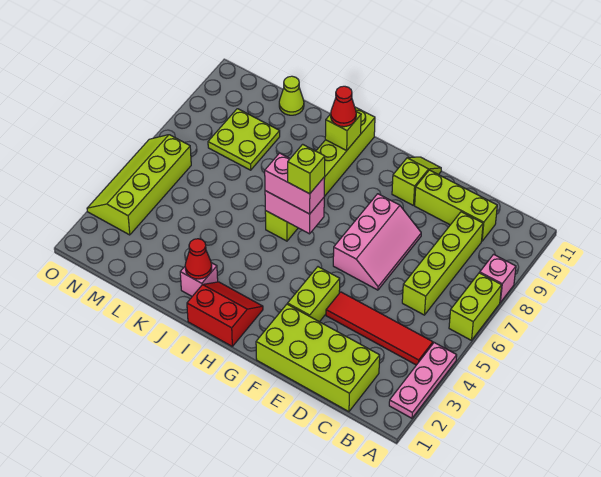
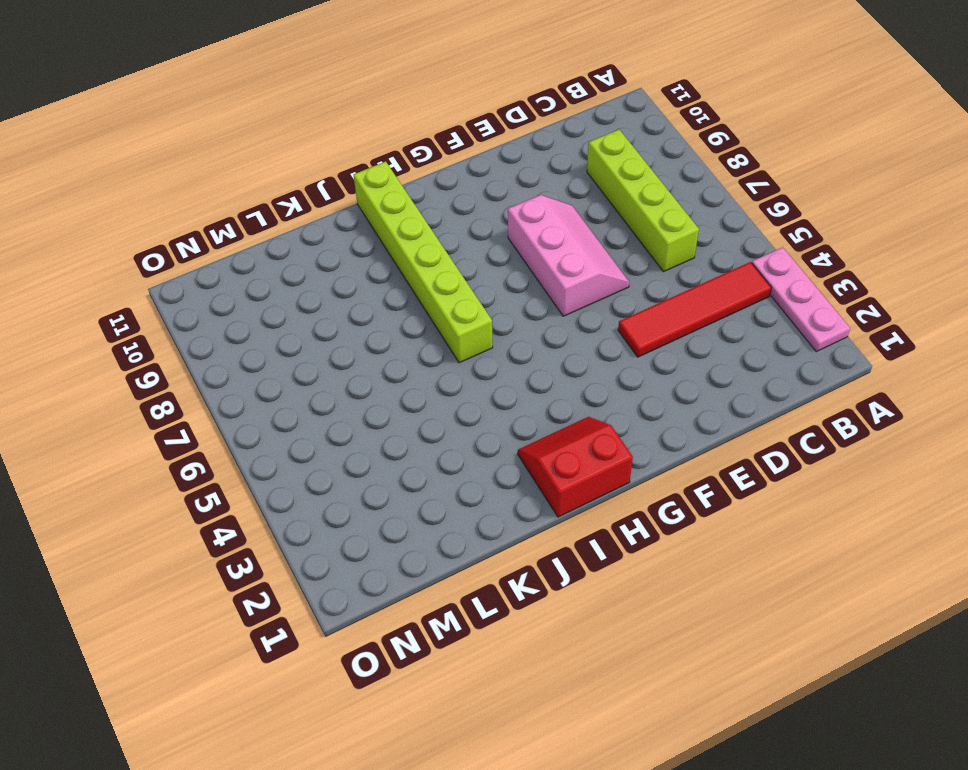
none -> lime 1x2 brick [449,273,502,340]
none -> pink 1x1 brick [480,254,516,302]
none -> lime 2x4 brick [256,304,380,412]

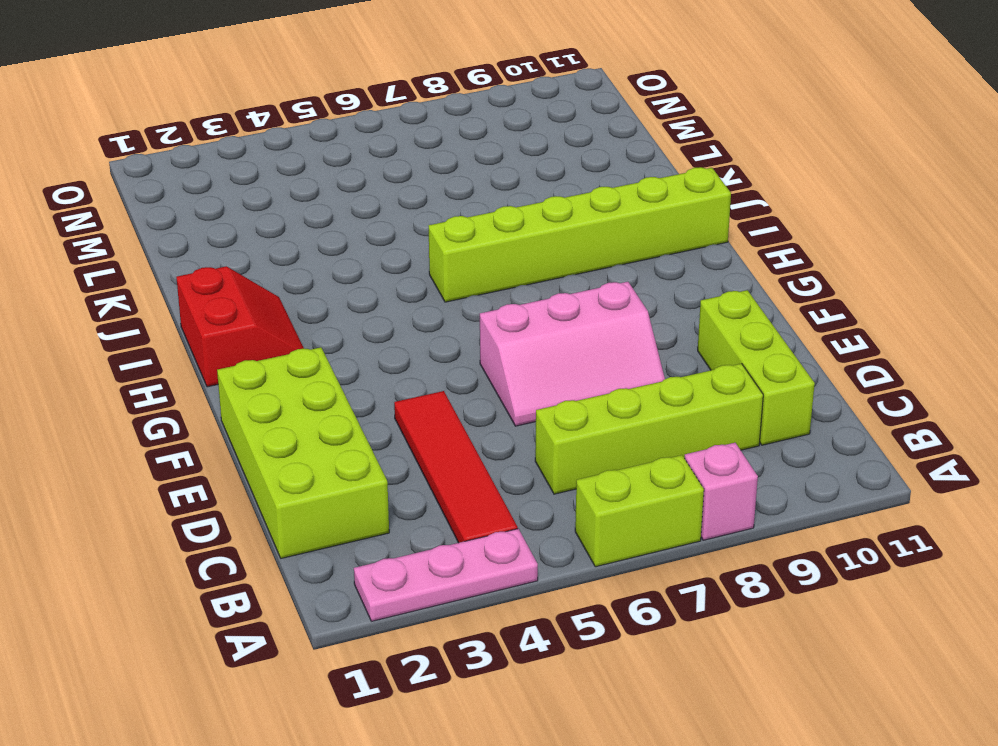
none -> lime 1x2 brick [288,267,340,322]
none -> lime 1x2 slope [392,157,441,206]
none -> pink 1x1 brick [180,263,218,296]

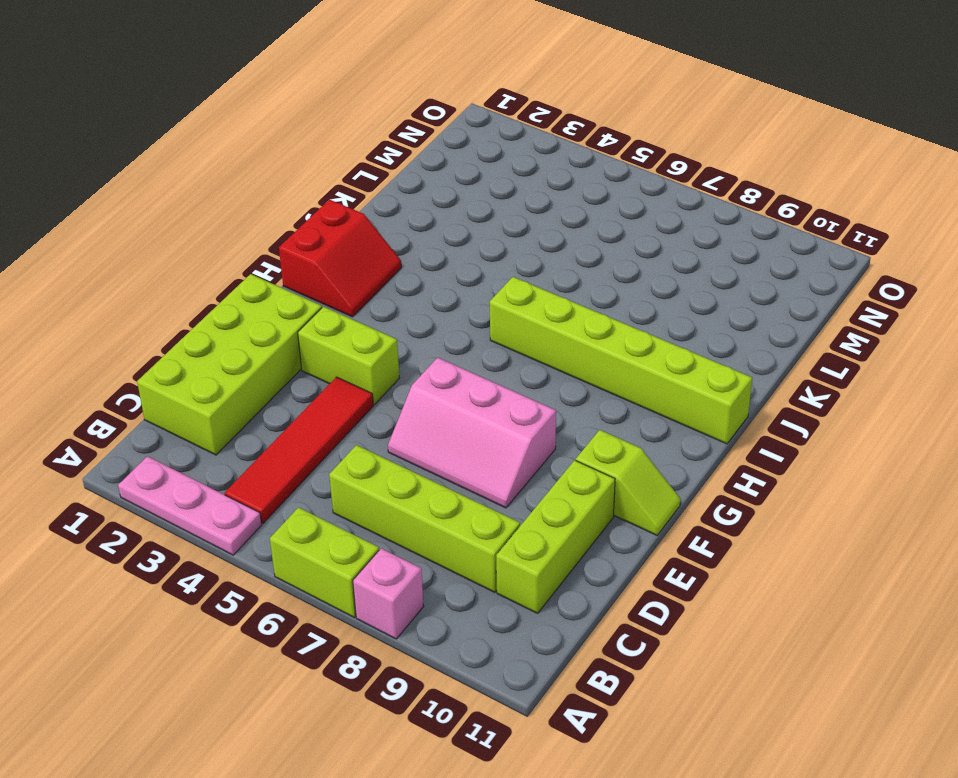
none -> pink 1x1 brick [180,263,218,296]
none -> lime 2x2 plate [208,109,280,170]
none -> lime 1x1 cone [279,76,304,115]

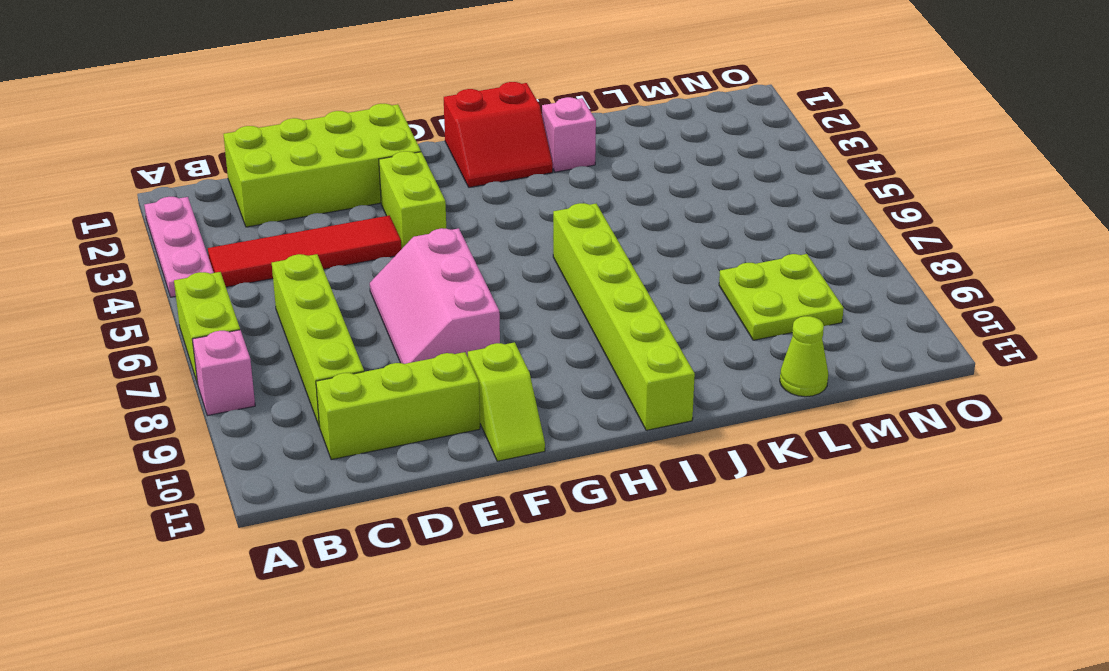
none -> lime 2x4 slope [87,135,191,235]
none -> pink 1x2 brick [265,191,324,234]
none -> lime 1x1 brick [325,112,361,151]

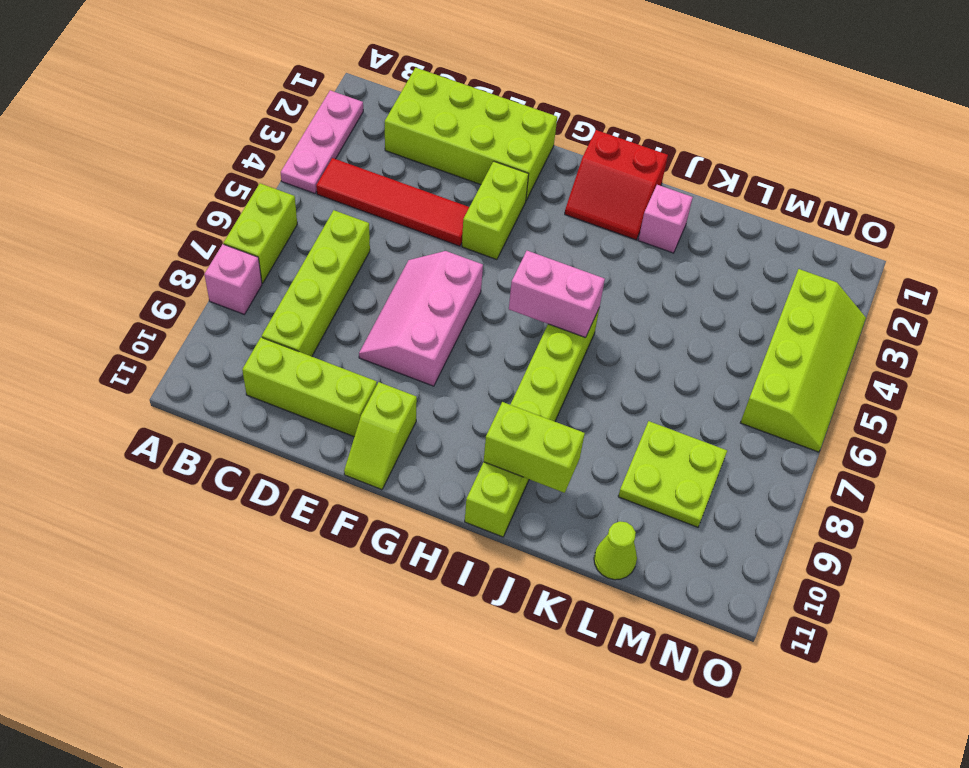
lime 1x2 brick [484,402,585,493] -> lime 1x1 brick [325,112,361,151]
none -> red 1x1 cone [185,239,212,279]
none -> pink 1x2 brick [265,153,325,214]
none -> red 1x1 cone [331,86,356,127]

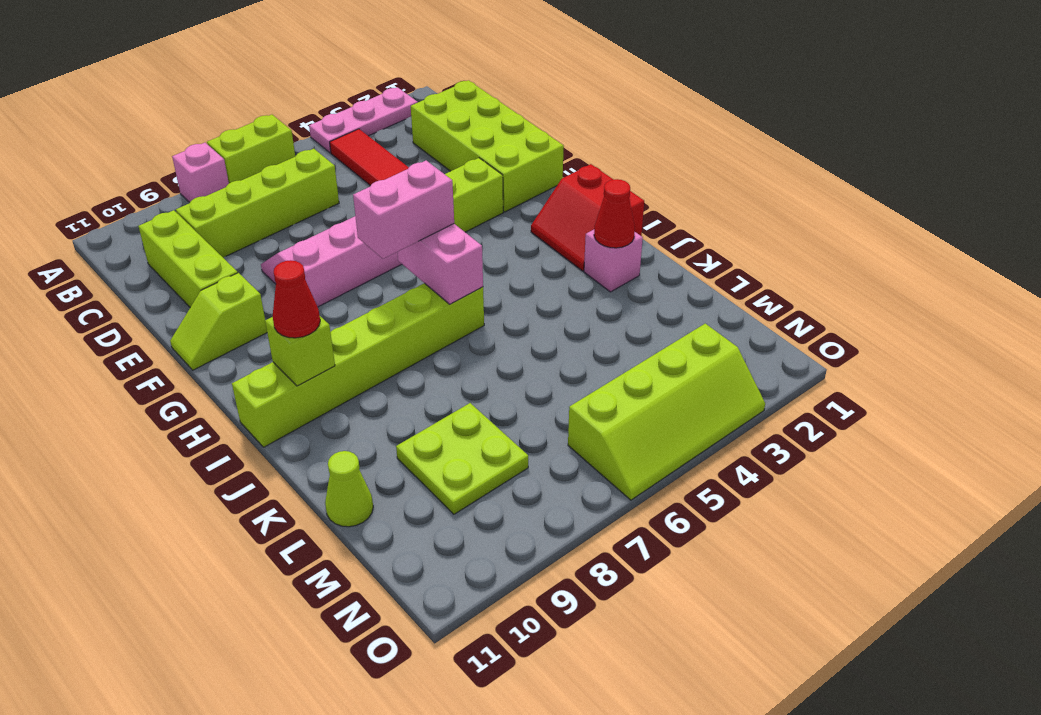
pink 1x2 brick [353,161,454,259] -> pink 1x2 brick turned to [265,153,325,214]
none -> lime 1x1 brick [288,144,325,194]

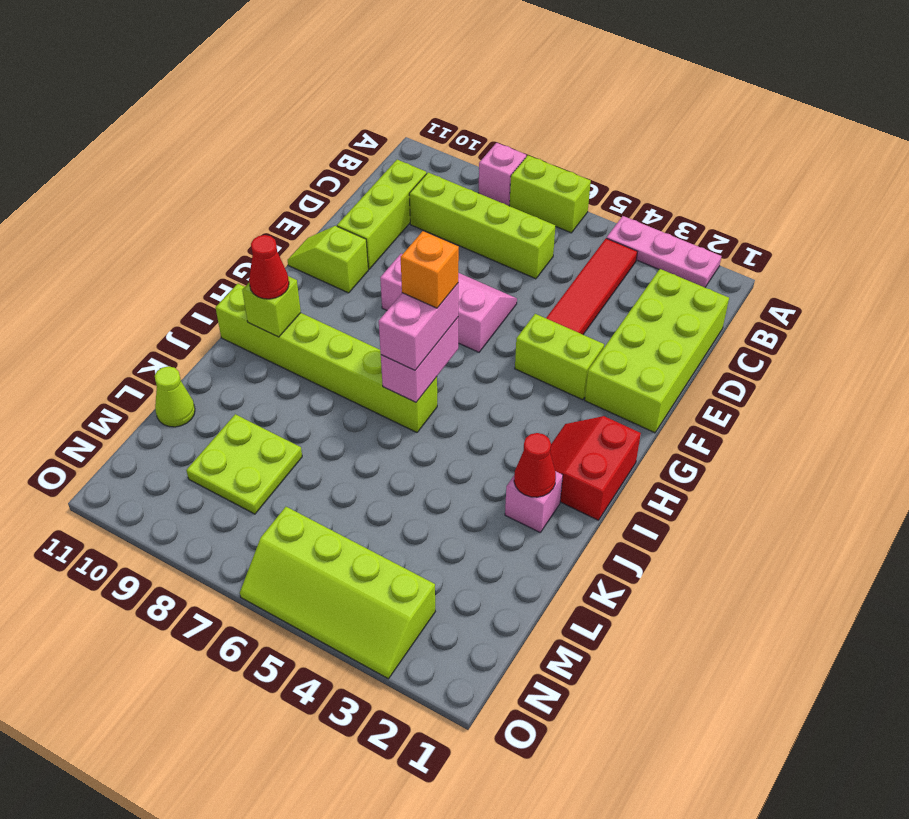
orange 1x1 brick [401,231,459,308] -> lime 1x1 brick [288,144,325,194]

